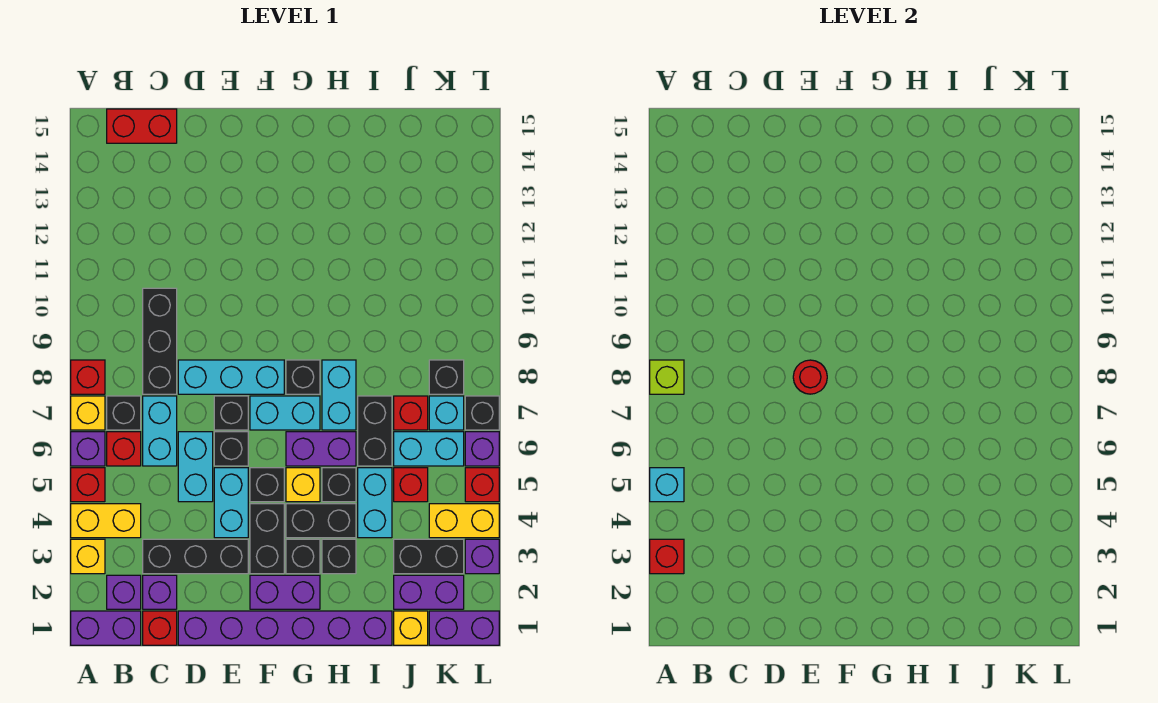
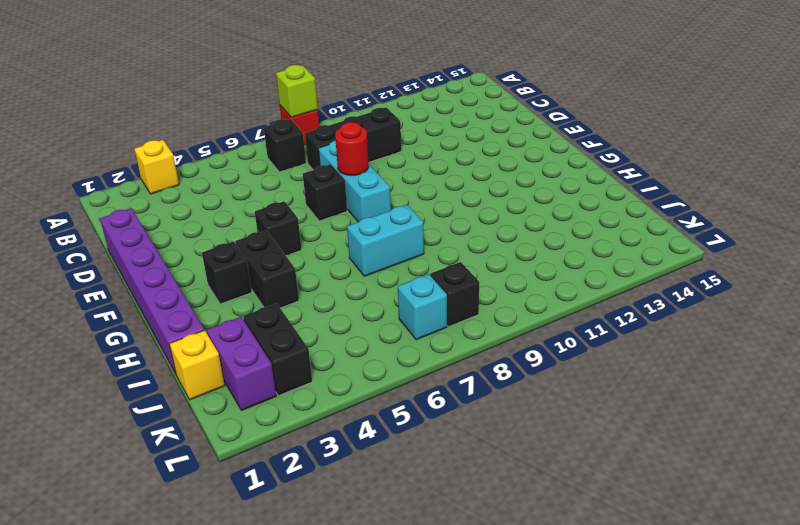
none -> purple 1x2 brick [71,611,141,645]
none -> yellow 1x2 brick [71,504,141,538]
none -> red 1x1 brick [71,468,105,502]
none -> purple 1x1 brick [71,432,105,466]

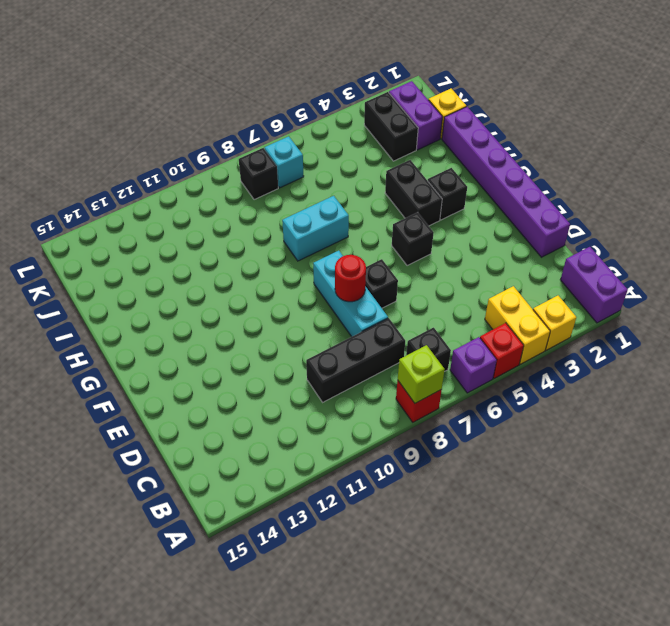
none -> yellow 1x1 brick [71,396,105,430]
none -> purple 1x1 brick [107,575,141,609]
none -> red 1x1 brick [107,432,141,466]
none -> red 1x2 brick [107,109,177,143]

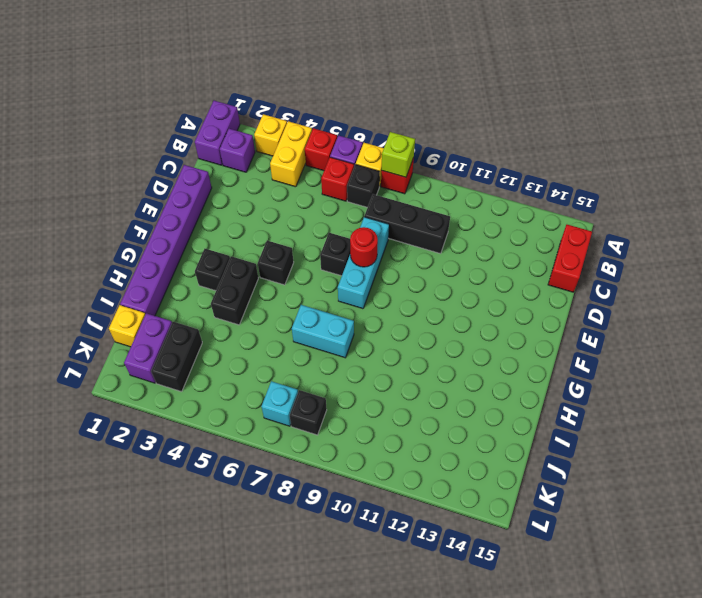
none -> red 1x1 brick [143,611,177,645]
none -> purple 1x1 brick [143,575,177,609]
none -> black 1x3 brick [143,539,248,574]
none -> cyan 1x2 brick [143,396,177,466]

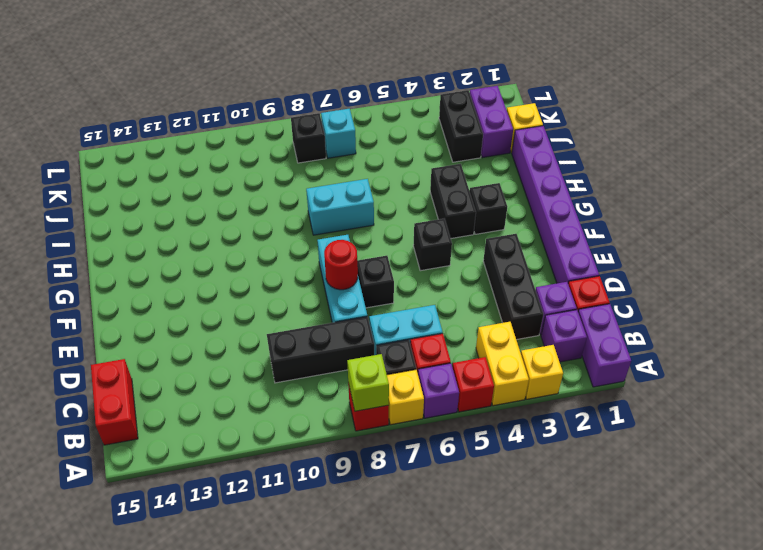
none -> cyan 1x2 brick [178,432,213,502]
none -> cyan 1x2 brick [214,468,248,538]
none -> black 1x1 brick [214,432,248,466]
none -> purple 1x2 brick [250,575,320,609]

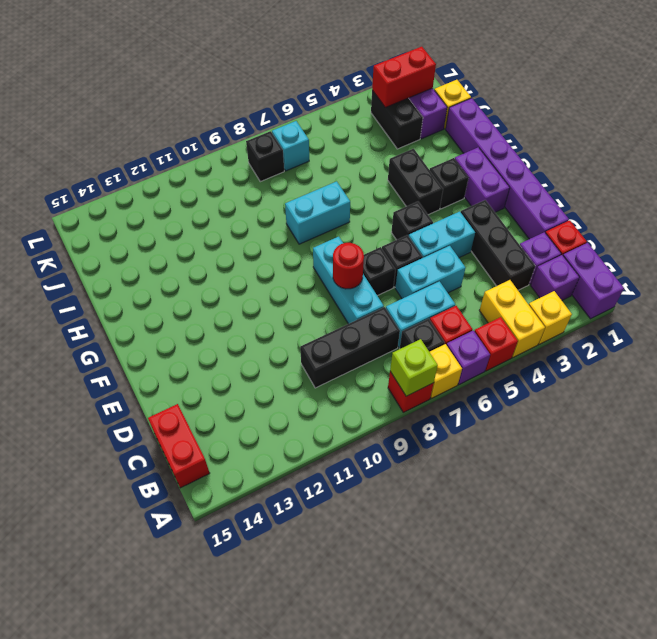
red 1x2 brick [372,47,436,107] -> none
none -> black 1x2 brick [250,504,284,574]
none -> cyan 1x2 brick [250,396,320,430]
none -> yellow 1x1 brick [286,468,320,502]
none -> purple 1x2 brick [286,432,356,466]

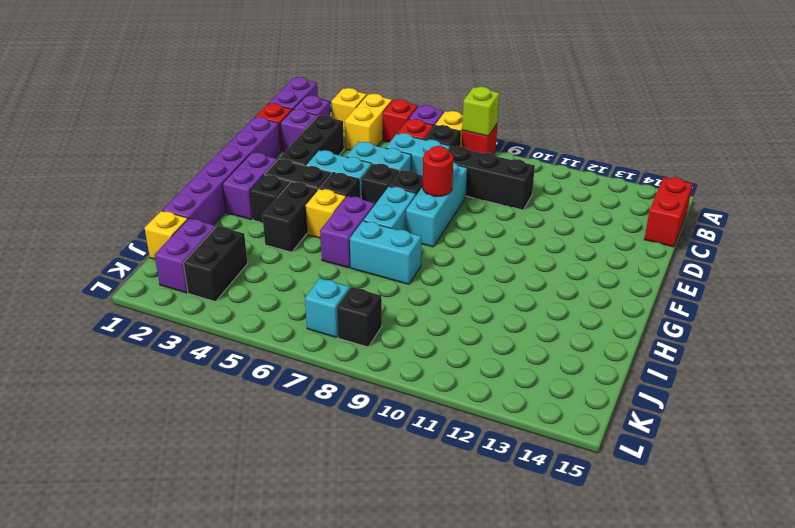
none -> black 1x1 brick [286,360,320,394]
none -> black 1x1 brick [322,539,356,574]
none -> black 1x1 brick [322,468,356,502]
none -> cyan 1x2 brick [358,468,392,538]

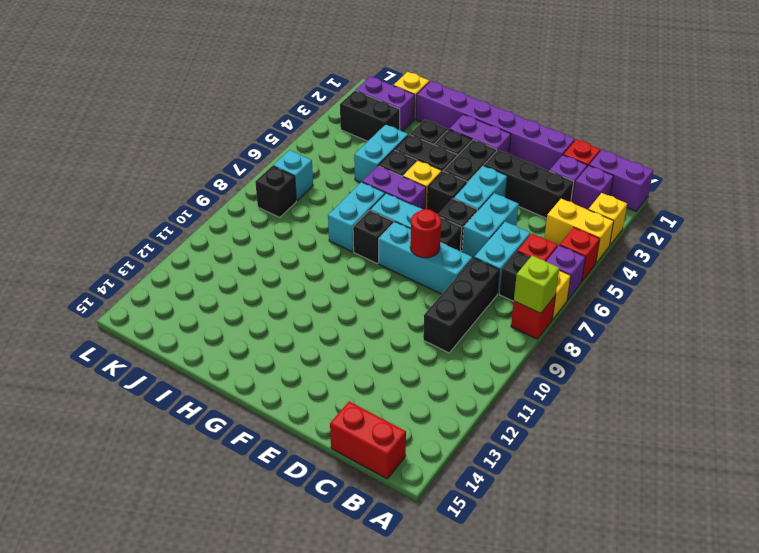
none -> black 1x2 brick [358,396,392,466]
none -> red 1x1 brick [394,468,428,502]
none -> cyan 1x2 brick [394,432,464,466]
none -> red 1x1 brick [394,396,428,430]

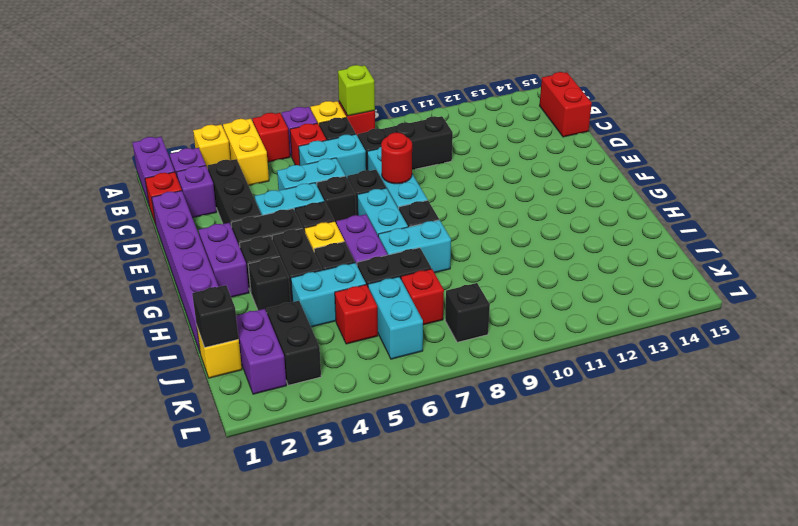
black 1x1 brick [192,285,239,347] -> black 1x1 brick moved to [465,396,499,430]
none -> purple 1x2 brick [429,611,499,645]
none -> yellow 1x2 brick [429,504,499,538]
none -> cyan 1x1 brick [429,396,464,430]
none -> purple 1x1 brick [465,539,499,574]

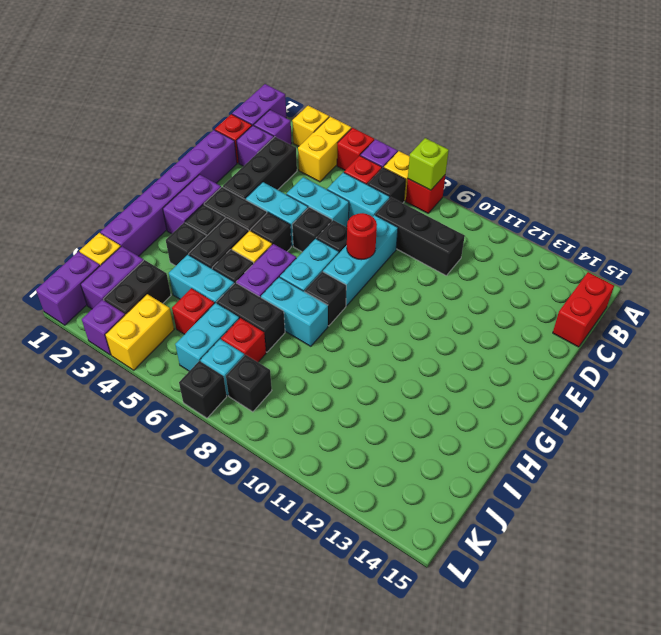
none -> red 1x1 brick [465,468,499,502]
none -> purple 1x1 brick [465,432,499,466]
none -> red 1x1 brick [650,539,684,574]
none -> cyan 1x1 brick [650,468,684,502]

